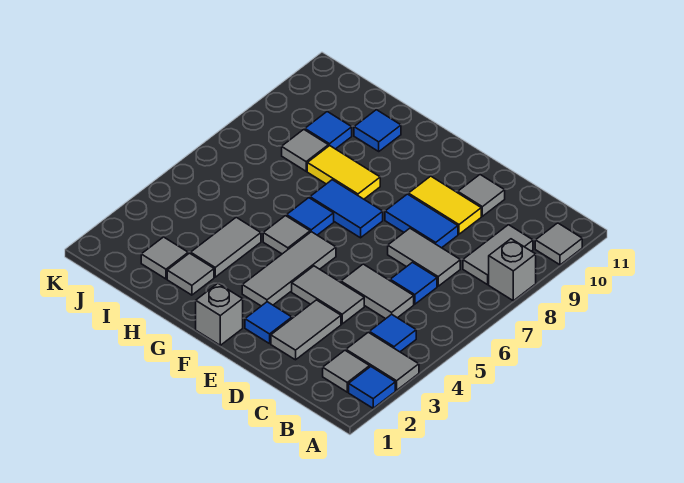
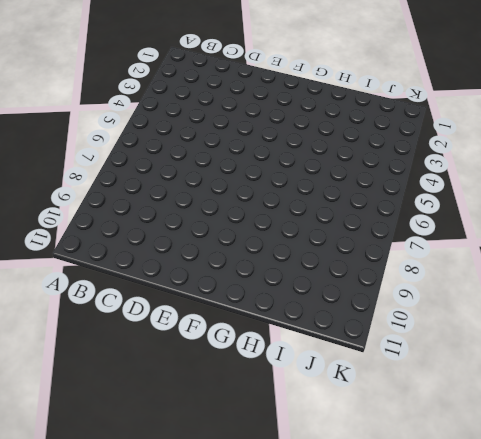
none -> blue 1x1 tile [349,367,395,408]
none -> grey 1x2 tile [346,332,419,390]
none -> grey 1x1 brick [489,239,536,301]

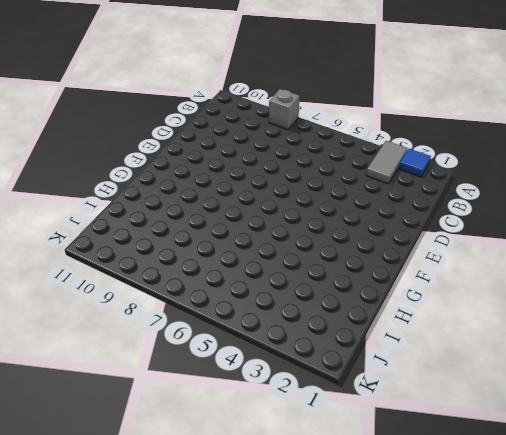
none -> grey 1x1 tile [535,223,582,265]
none -> grey 1x1 tile [323,350,370,392]
none -> blue 1x1 tile [369,314,416,352]

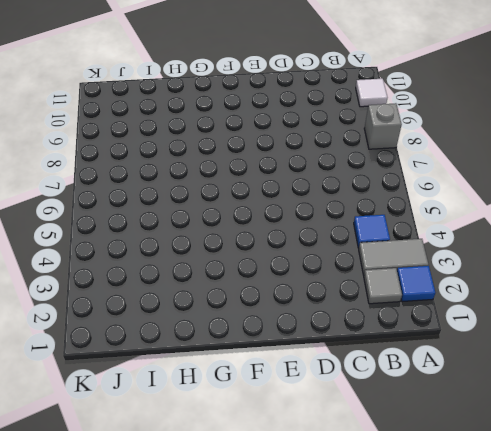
white 1x1 tile [356,79,387,107] -> grey 1x1 tile [535,223,582,265]
none -> grey 1x2 tile [463,225,533,285]
none -> grey 1x2 tile [341,264,414,319]
none -> blue 1x1 tile [390,262,437,304]

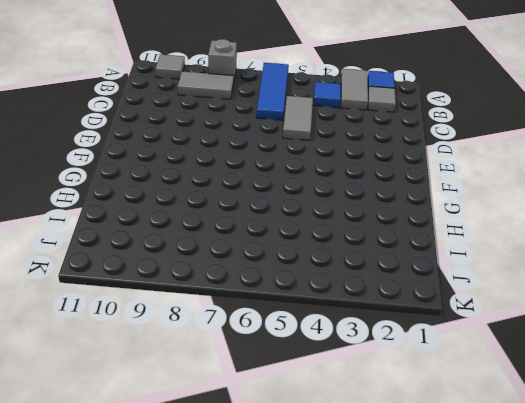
blue 1x3 tile [257,63,289,120] -> blue 1x1 tile [390,262,437,304]
none -> grey 1x2 tile [388,228,460,286]
none -> grey 1x2 tile [271,300,341,360]
none -> grey 1x2 tile [292,266,364,324]

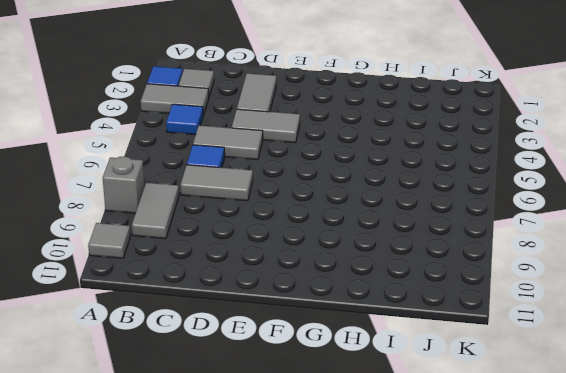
none -> blue 1x2 tile [385,194,458,248]
none -> yellow 1x2 tile [409,176,481,234]
none -> grey 1x1 tile [458,175,505,216]

